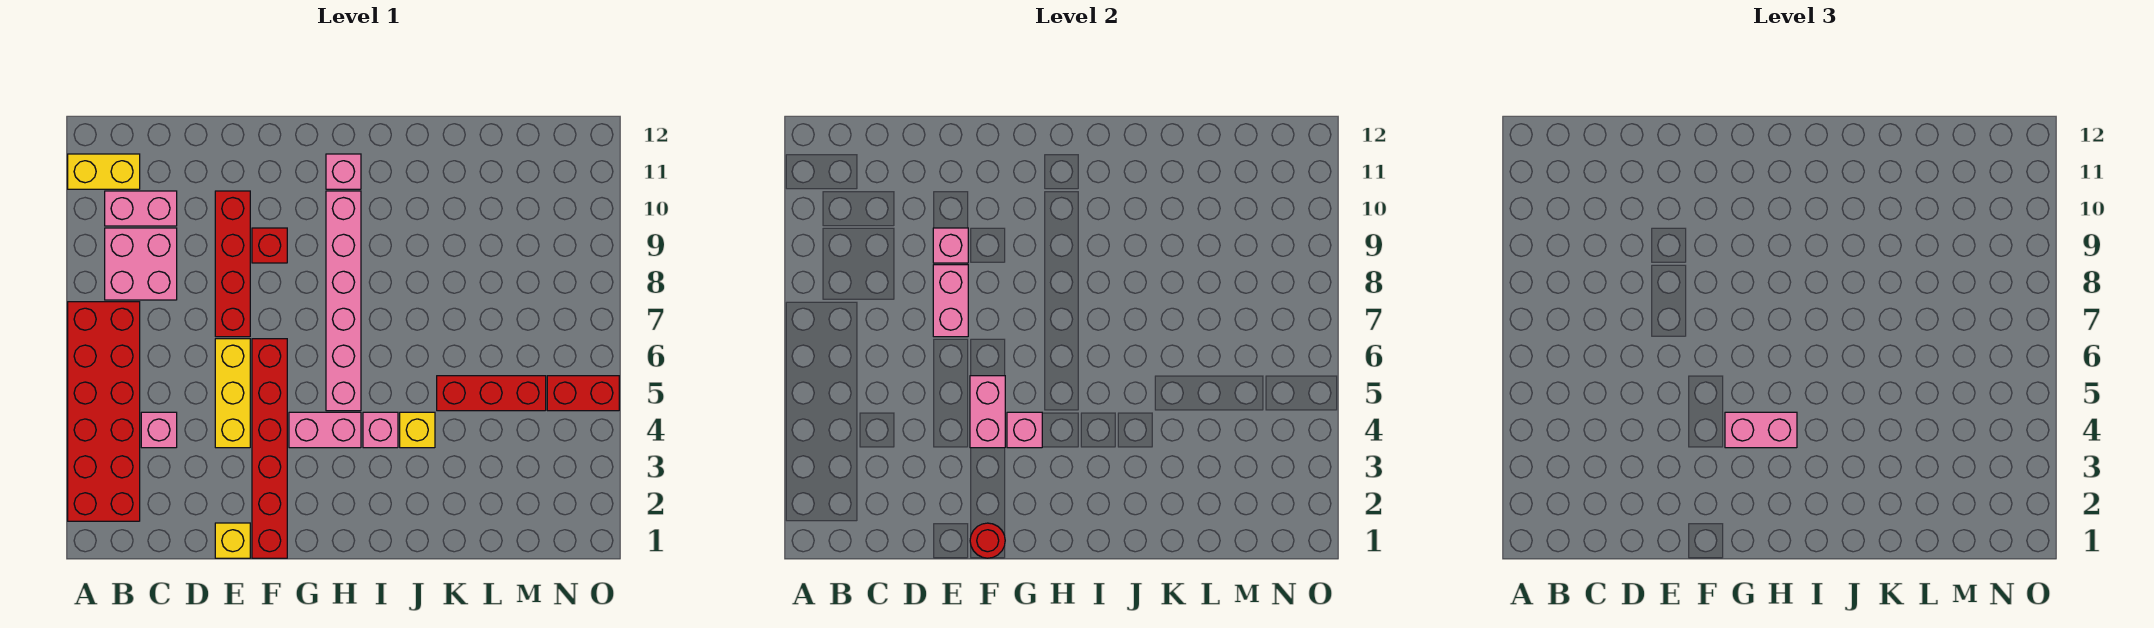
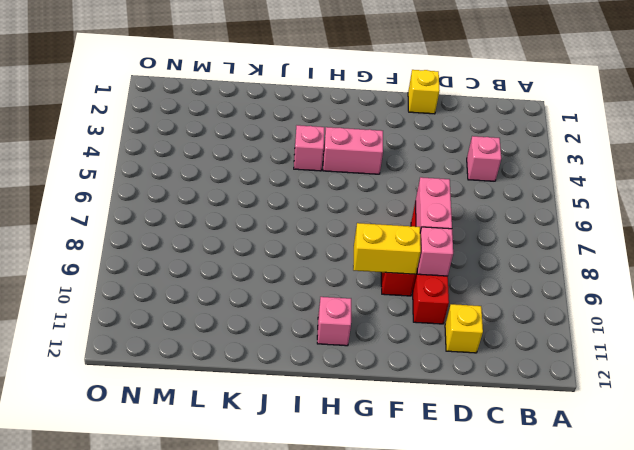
yellow 1x1 brick [445,304,483,353] -> yellow 1x1 brick moved to [400,412,435,448]
yellow 1x2 brick [353,223,421,274] -> yellow 1x2 brick moved to [68,154,140,189]
none -> red 2x6 brick [68,302,140,521]
none -> pink 2x2 brick [105,228,177,300]
none -> pink 1x2 brick [105,191,177,226]

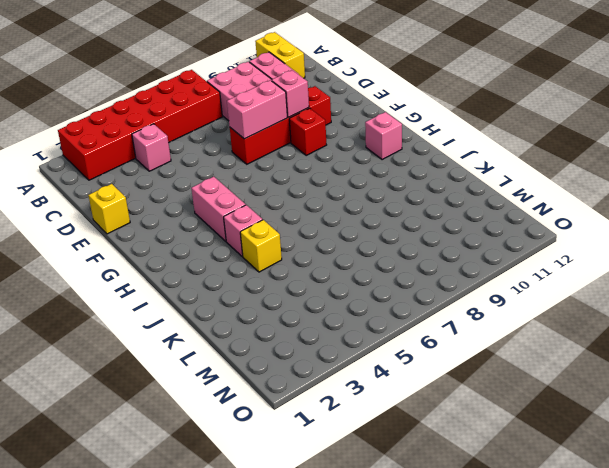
none -> yellow 1x3 brick [215,339,250,448]
none -> red 1x6 brick [252,339,287,558]
none -> pink 1x6 brick [326,191,361,411]

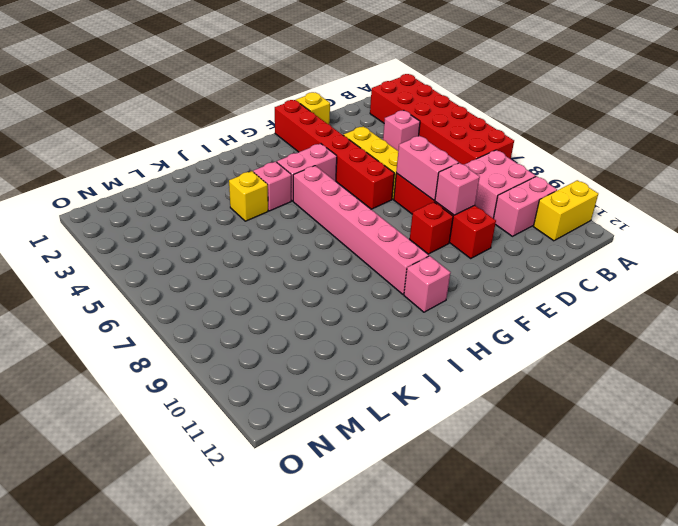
none -> red 1x3 brick [437,376,546,411]
none -> red 1x2 brick [547,376,619,411]
none -> red 1x1 round brick [970,523,1005,558]

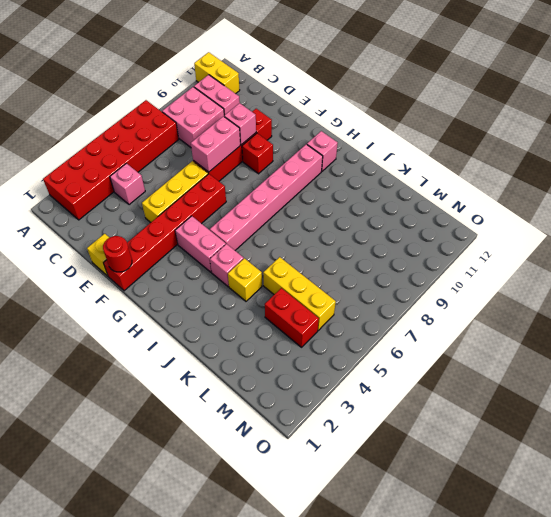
yellow 1x3 brick [263,257,336,330] -> red 1x3 brick [437,376,546,411]
red 1x2 brick [265,288,319,347] -> red 1x2 brick moved to [547,376,619,411]
none -> pink 1x2 brick [970,376,1005,448]
none -> pink 1x1 brick [1007,412,1042,448]
none -> pink 1x2 brick [1725,412,1797,448]

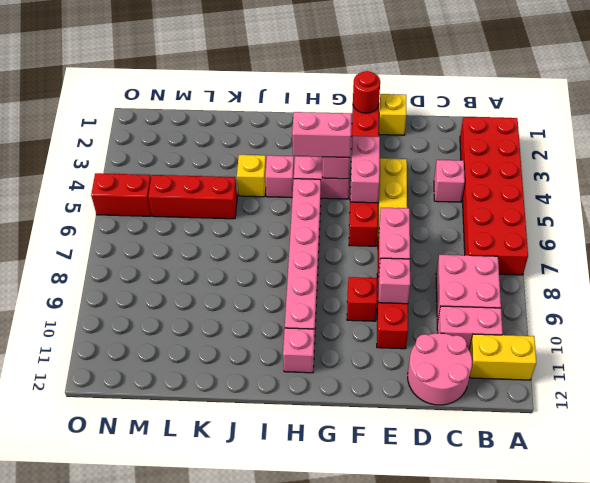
pink 2x2 round brick [408,333,472,405] -> none

